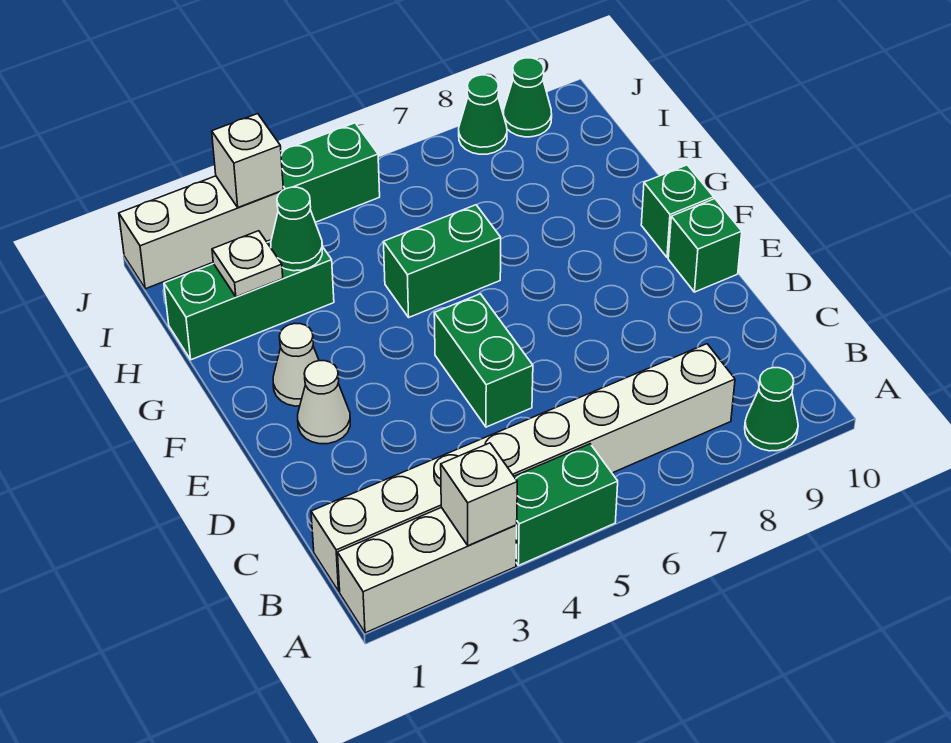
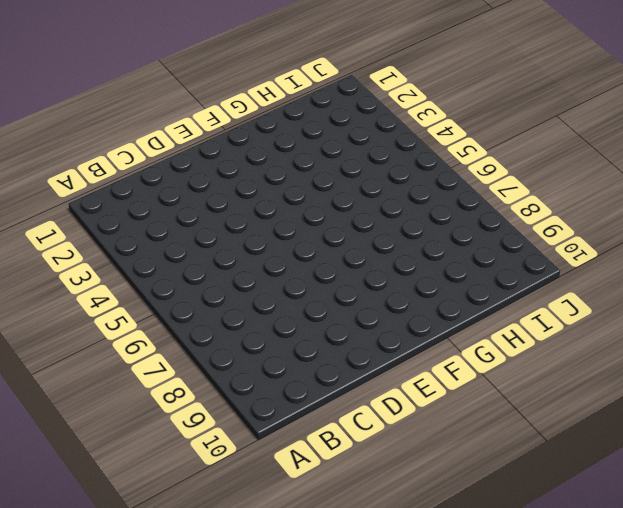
none -> white 1x3 brick [338,507,517,633]
none -> green 1x2 brick [514,444,618,566]
none -> green 1x1 cone [745,368,798,451]

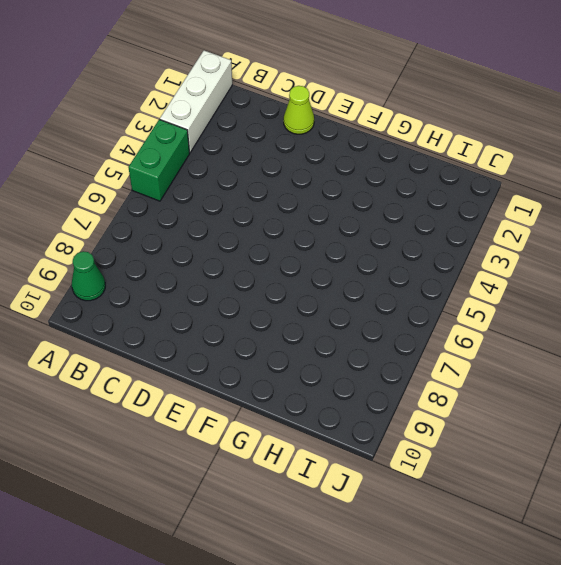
lime 1x1 cone [284,86,314,134] -> none
none -> white 1x8 brick [311,344,735,591]
none -> green 1x2 brick [434,294,533,427]
none -> white 1x1 cone [298,361,350,444]

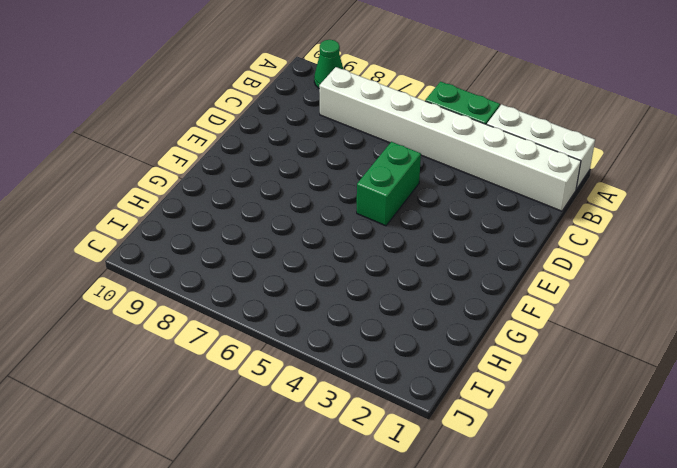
none -> white 1x1 cone [298,361,350,444]
none -> green 1x1 brick [668,199,742,292]
none -> white 1x1 cone [273,323,319,406]

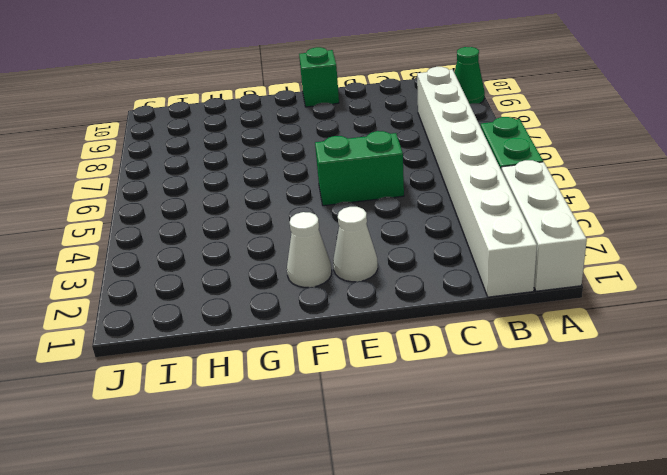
none -> green 1x1 brick [641,165,714,258]
none -> green 1x2 brick [384,205,501,317]
none -> green 1x3 brick [164,241,334,360]

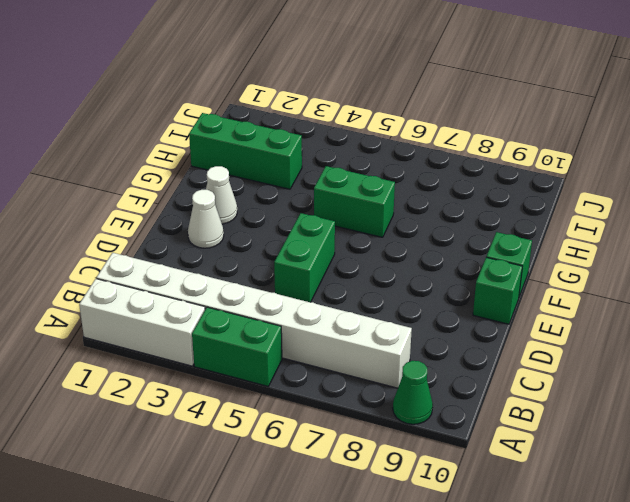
none -> white 1x3 brick [119,176,281,289]
none -> green 1x2 brick [281,123,380,222]
none -> green 1x1 cone [459,75,507,154]

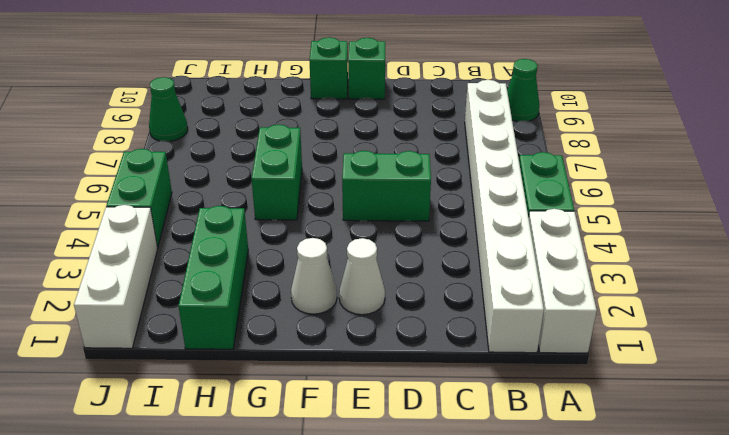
none -> green 1x1 cone [503,58,552,137]
none -> white 1x1 brick [441,443,517,546]
none -> white 1x1 plate [212,231,283,297]

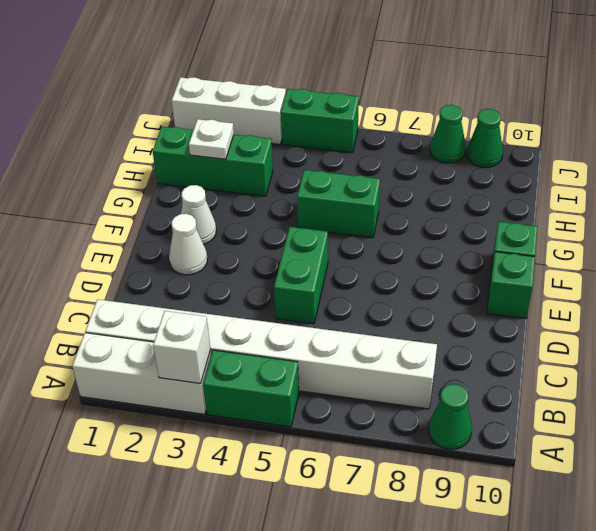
none -> green 1x1 cone [271,187,322,271]
none -> white 1x1 brick [212,114,283,207]

